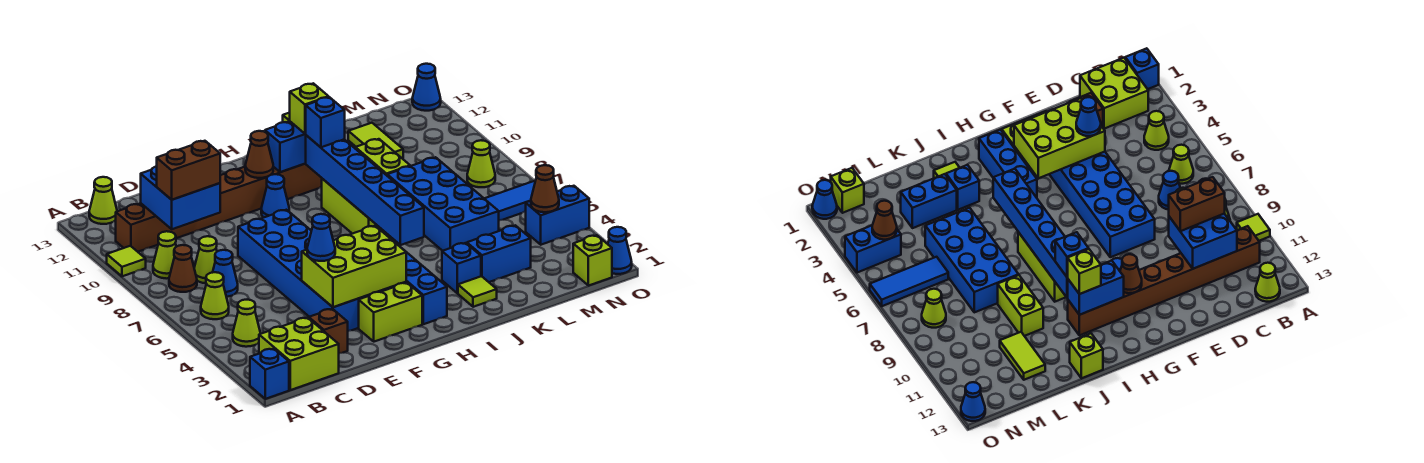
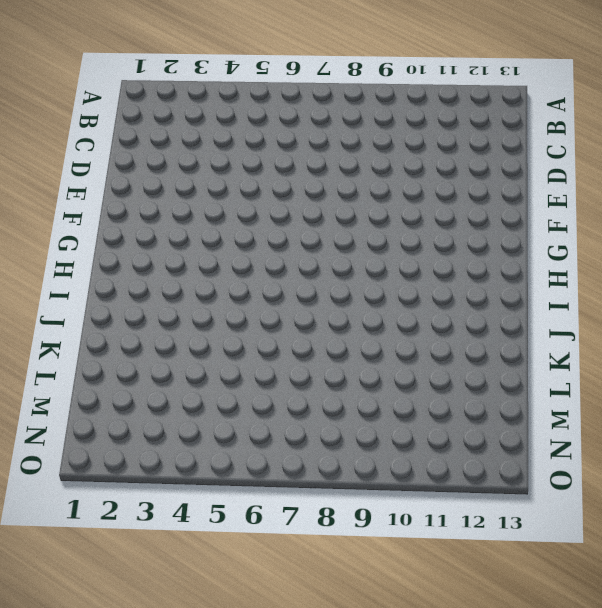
none -> blue 1x1 brick [250,349,289,399]
none -> lime 1x1 tile [107,246,146,276]
none -> lime 2x2 brick [259,318,339,390]
none -> lime 1x1 cone [233,300,261,347]

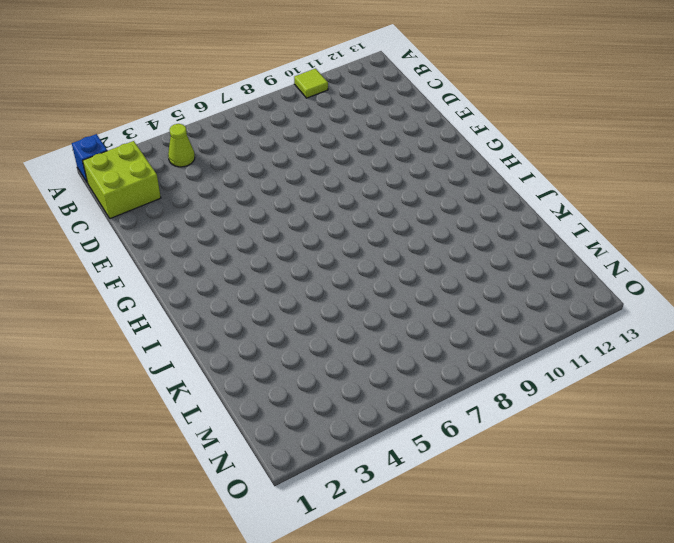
none -> lime 1x1 cone [201,272,229,319]
none -> brown 1x1 cone [169,245,197,292]
none -> lime 1x1 cone [153,231,176,279]
none -> brown 1x8 brick [116,164,322,252]

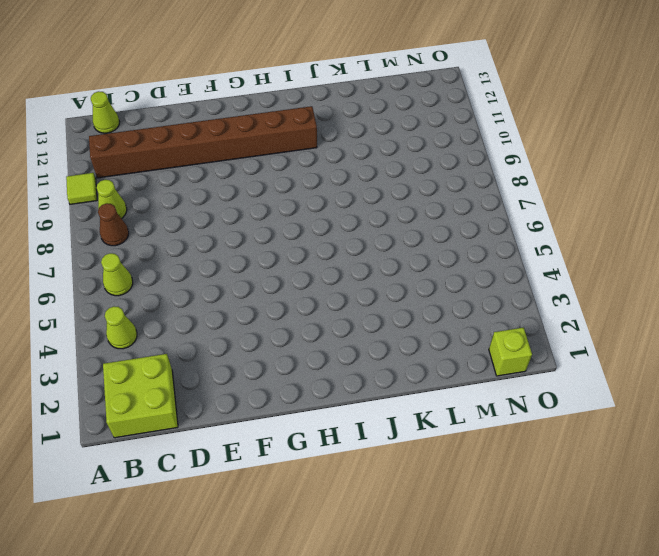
none -> blue 1x1 brick [250,349,289,399]
none -> blue 1x1 cone [213,250,238,297]
none -> lime 1x1 cone [194,236,217,283]
none -> brown 1x1 brick [309,309,348,353]

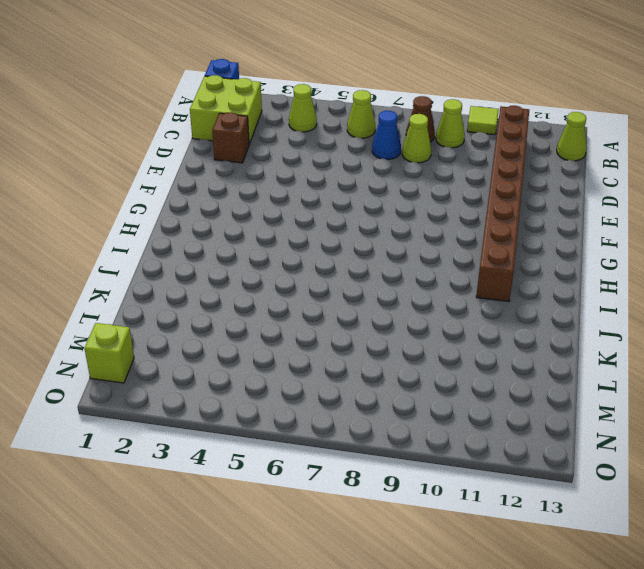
none -> blue 2x6 brick [238,210,381,331]
none -> lime 1x2 brick [359,283,422,342]
none -> blue 1x1 cone [261,174,289,218]
none -> blue 1x3 brick [384,250,447,324]

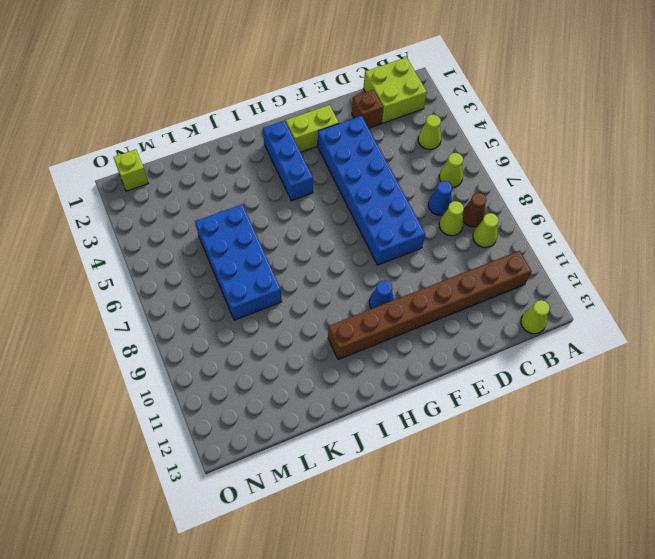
none -> blue 1x1 brick [250,349,289,399]
none -> lime 1x1 tile [107,246,146,276]
none -> lime 1x3 brick [322,179,392,240]
none -> lime 1x1 tile [458,276,497,307]

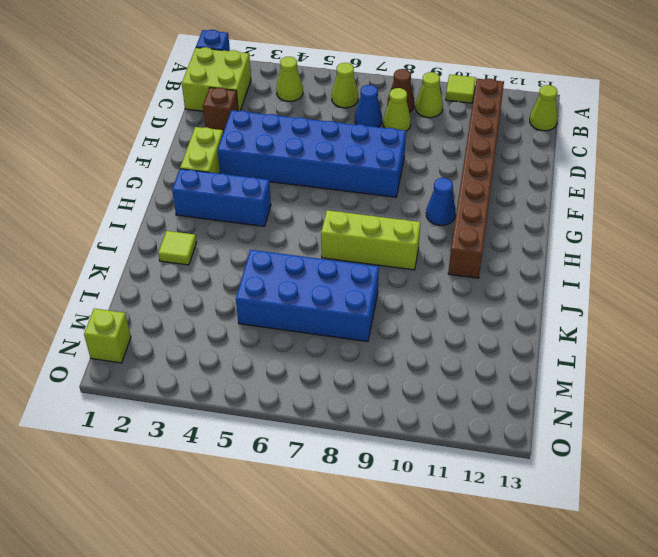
none -> blue 1x1 brick [442,243,481,293]
none -> lime 1x1 brick [1070,333,1103,378]
none -> blue 1x2 brick [467,225,531,282]
none -> lime 1x2 brick [355,139,410,175]

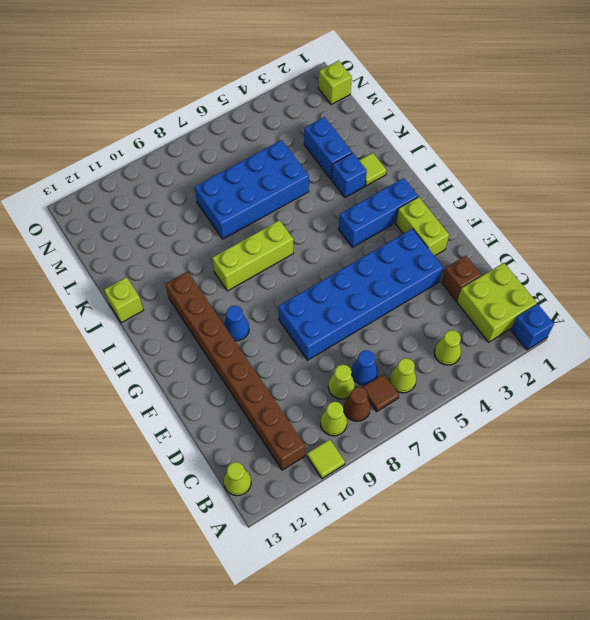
brown 1x1 tile [362,374,399,411] -> none
none -> lime 1x2 brick [355,139,410,175]
none -> lime 1x2 tile [348,123,403,159]
none -> blue 1x3 tile [484,180,536,220]
none -> blue 1x2 brick [526,186,589,245]

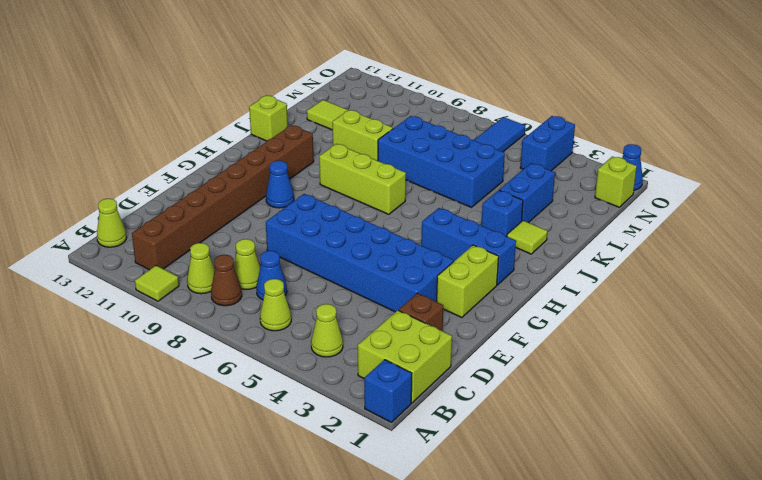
none -> lime 1x1 cone [467,140,495,187]
none -> blue 1x1 cone [412,64,441,111]
none -> blue 2x2 brick [141,166,220,229]
none -> lime 2x3 brick [302,226,406,307]

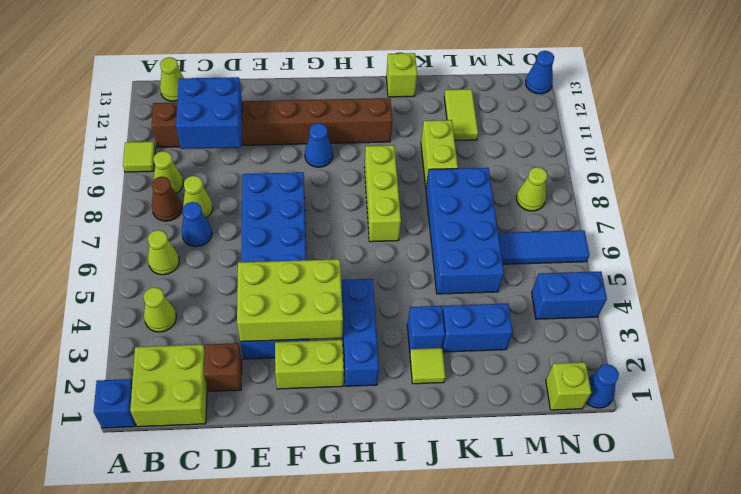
none -> brown 1x1 cone [245,131,273,178]
none -> blue 1x2 brick [265,121,306,172]
none -> blue 1x6 brick [305,135,424,245]
none -> brown 1x1 cone [531,165,559,212]

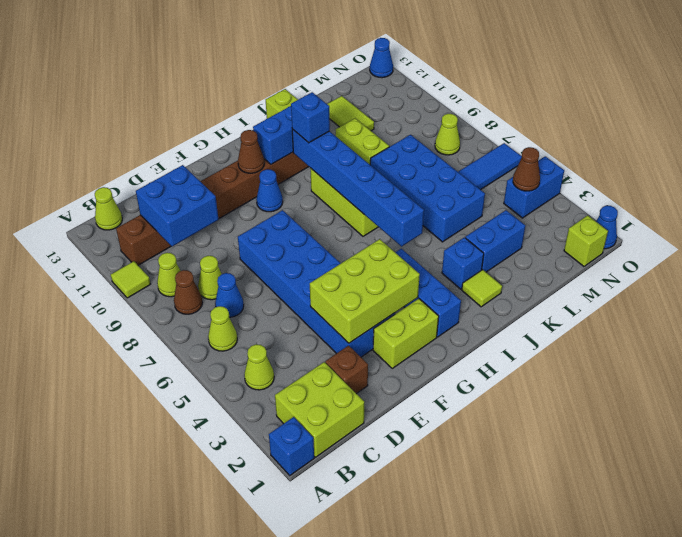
none -> brown 1x2 brick [157,141,220,200]
none -> blue 1x1 cone [307,214,335,261]
none -> lime 1x1 brick [290,83,329,134]

